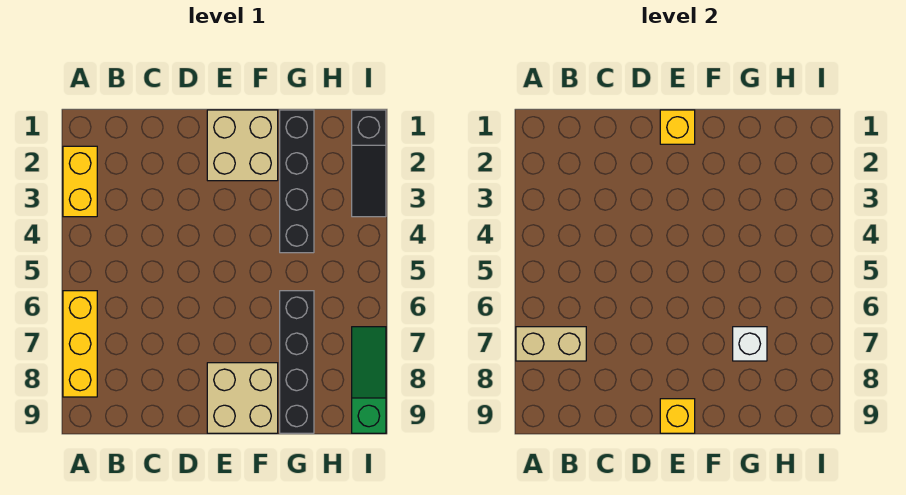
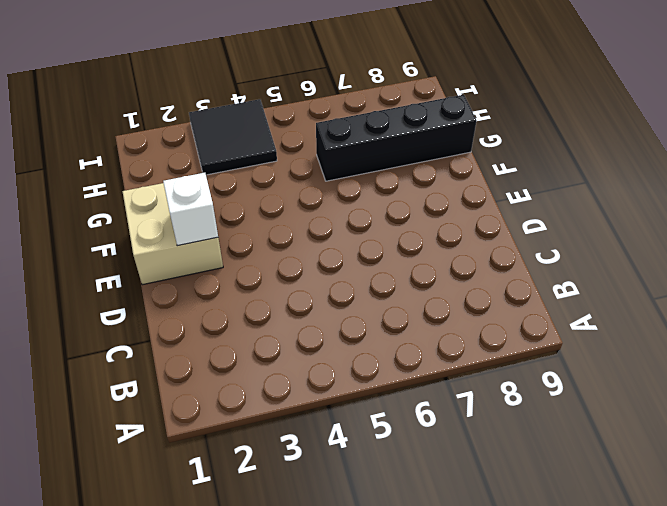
white 1x1 brick [163,173,218,246] -> white 1x1 brick moved to [733,327,767,361]
black 2x2 tile [189,99,277,175] -> black 1x3 slope [352,110,386,217]
none -> yellow 1x2 brick [63,146,97,217]
none -> yellow 1x3 brick [63,291,97,397]
none -> tan 2x2 brick [207,363,278,433]

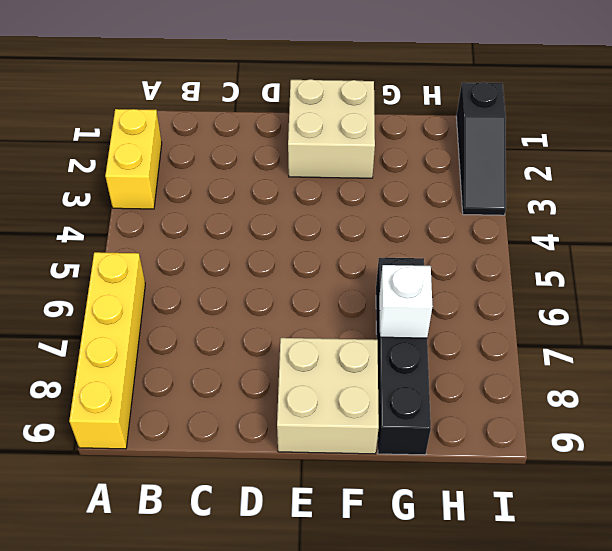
yellow 1x4 brick [69,252,145,449] -> yellow 1x3 brick [63,291,97,397]
none -> black 1x4 brick [280,110,314,253]
none -> green 1x3 slope [352,327,386,433]
none -> tan 1x2 brick [516,327,586,361]

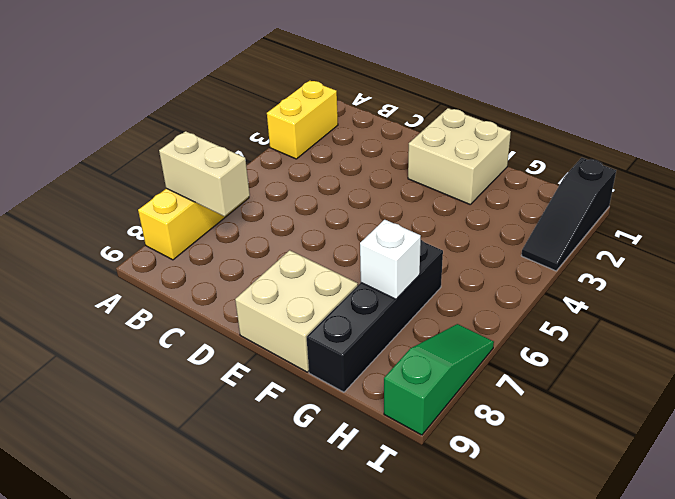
none -> black 1x4 brick [280,110,314,253]
none -> yellow 1x1 brick [660,110,695,144]
none -> yellow 1x1 brick [660,399,695,433]

